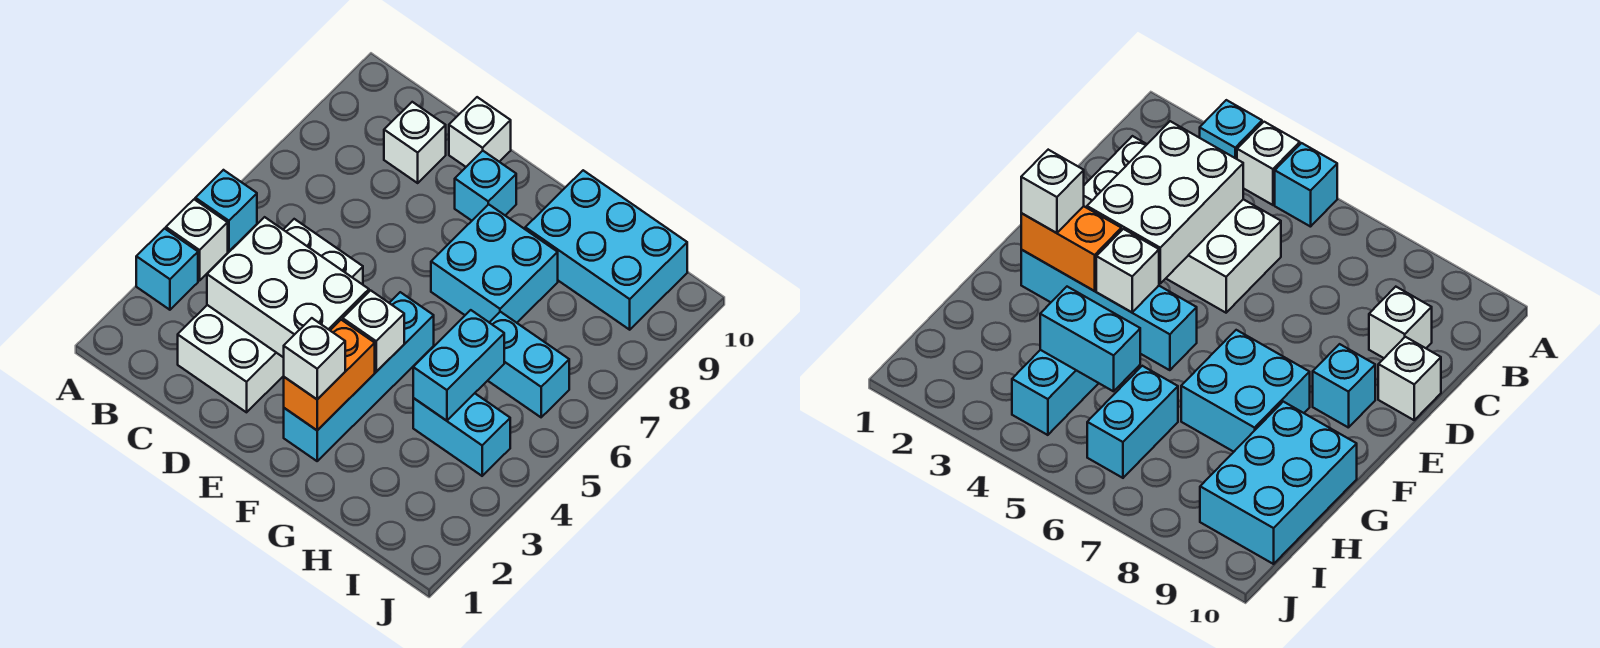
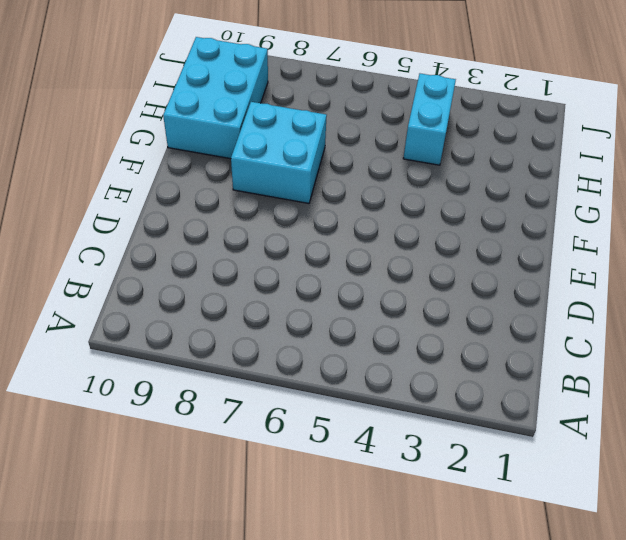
none -> cyan 1x1 brick [136,229,198,310]
none -> white 1x1 brick [166,199,228,281]
none -> cyan 1x1 brick [195,170,257,251]

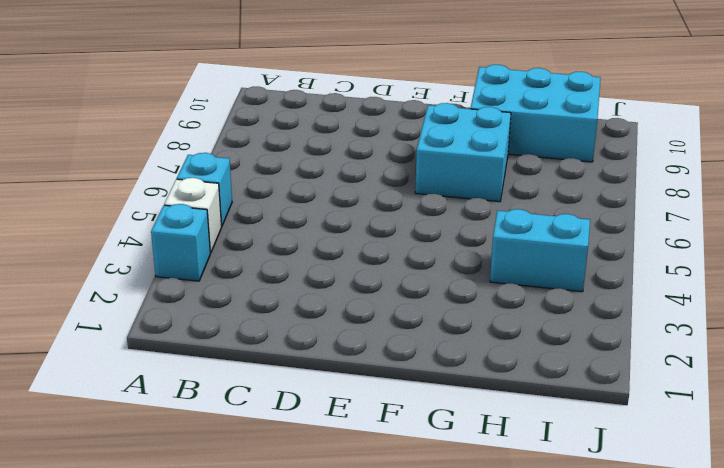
none -> white 2x4 brick [178,219,363,412]
none -> white 1x1 brick [384,102,446,183]
none -> white 1x1 brick [449,97,511,167]

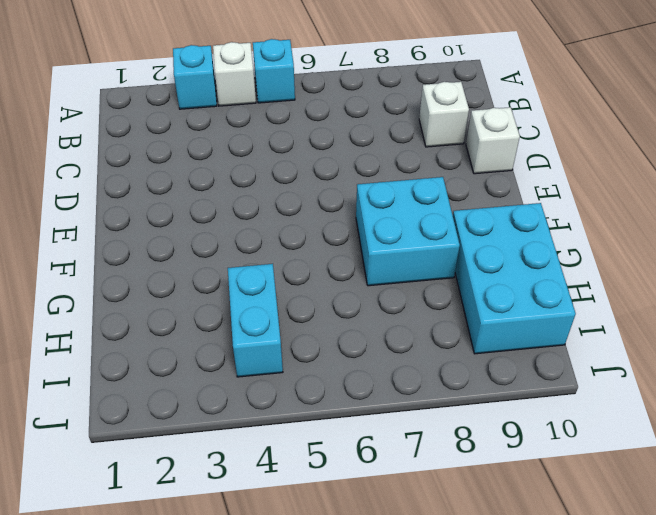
none -> white 2x4 brick [178,219,363,412]
none -> cyan 1x1 brick [455,151,516,221]
none -> cyan 1x4 brick [284,292,434,461]

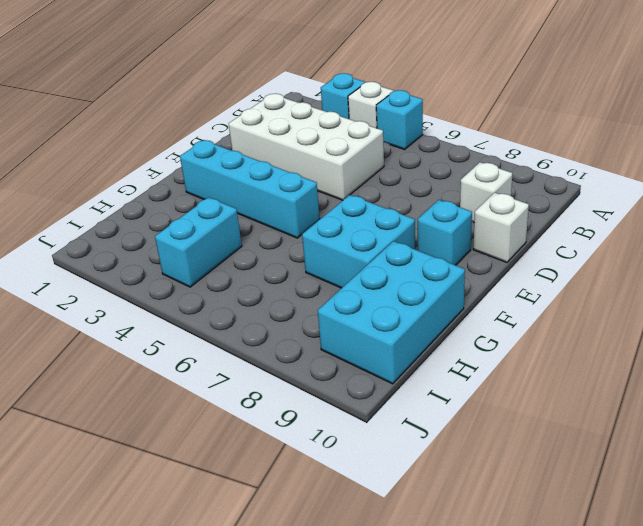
none -> cyan 1x2 brick [488,312,569,417]
none -> white 2x3 brick [207,217,369,358]
none -> orange 1x2 brick [284,320,375,430]

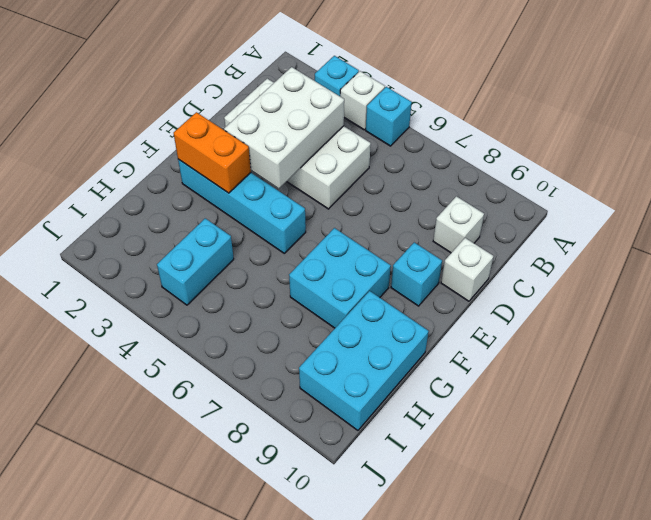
none -> cyan 1x2 brick [488,312,569,417]
none -> white 1x1 brick [343,290,404,372]
none -> cyan 1x2 brick [413,310,504,421]

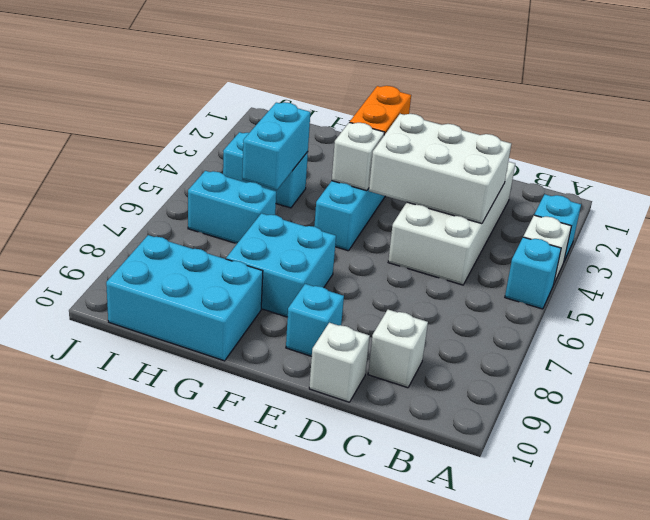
none -> white 1x1 brick [284,318,345,399]

